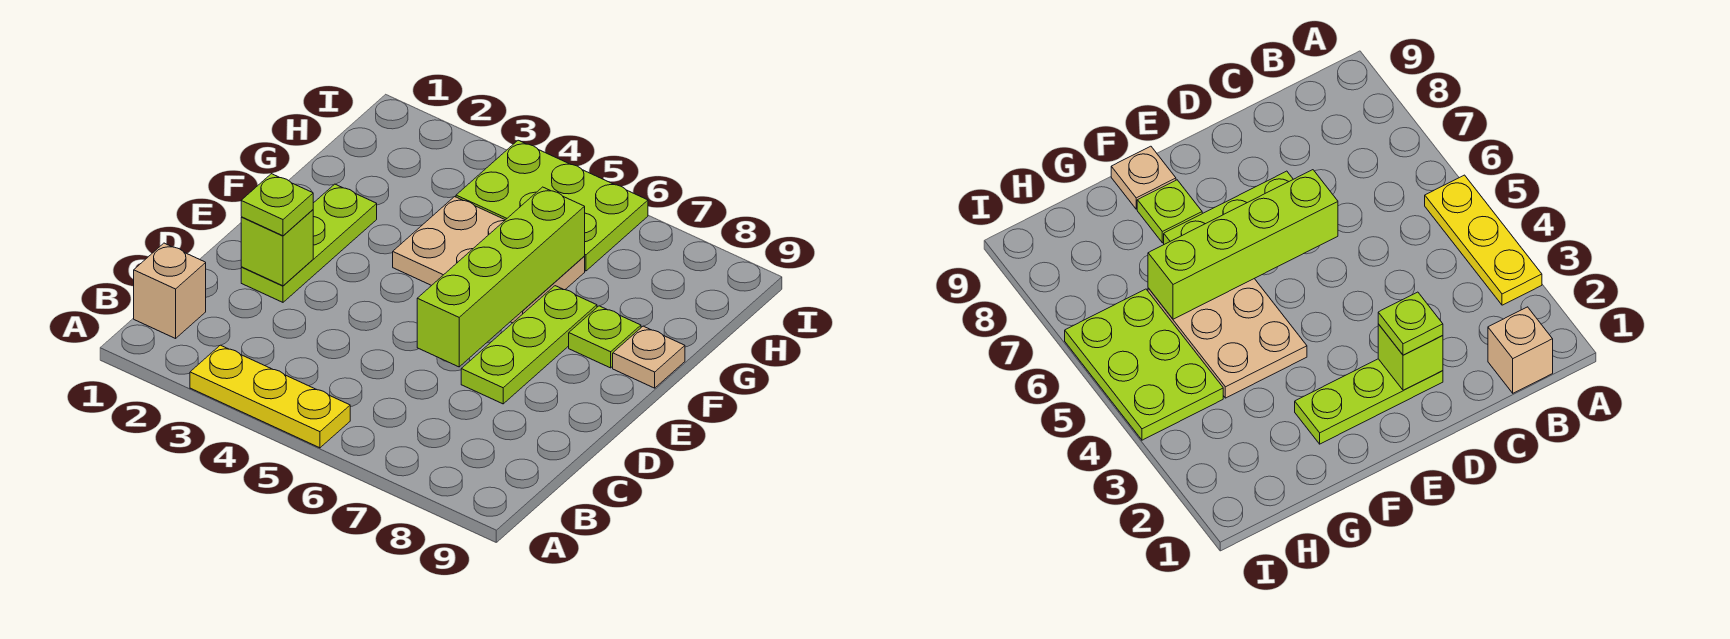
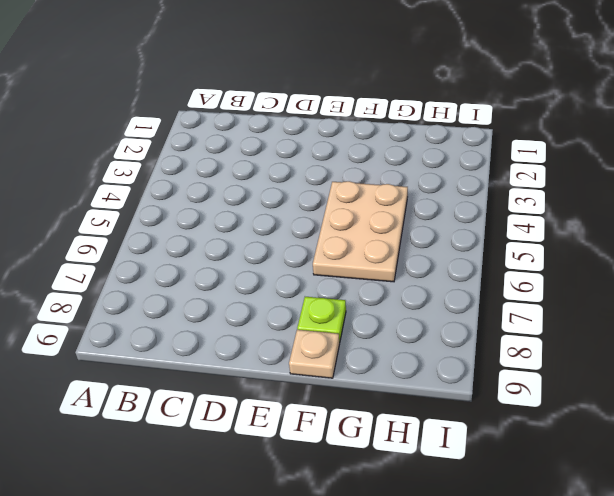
none -> yellow 1x3 plate [190,345,350,448]
none -> tan 1x1 brick [134,243,206,338]

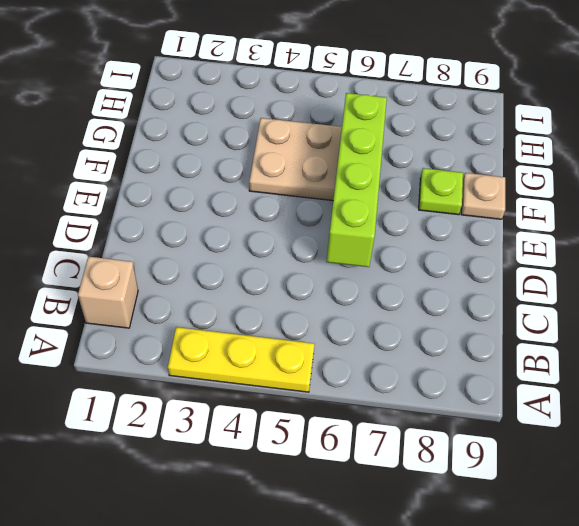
none -> lime 1x3 plate [241,184,377,302]
none -> lime 1x3 plate [461,286,597,404]

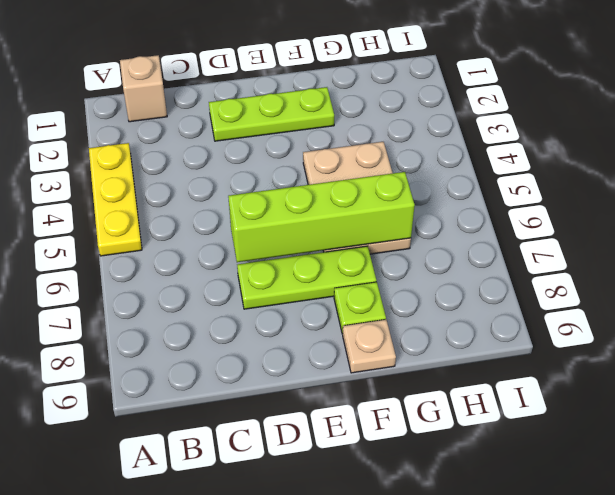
none -> lime 2x3 plate [456,140,648,271]
none -> lime 1x1 brick [241,210,313,286]

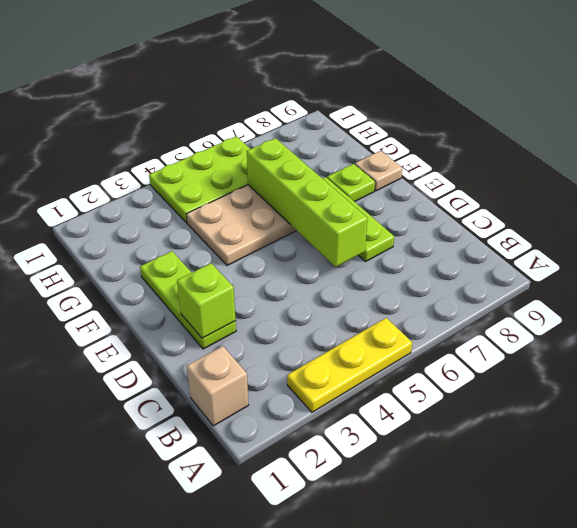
none -> lime 1x1 plate [241,174,313,236]

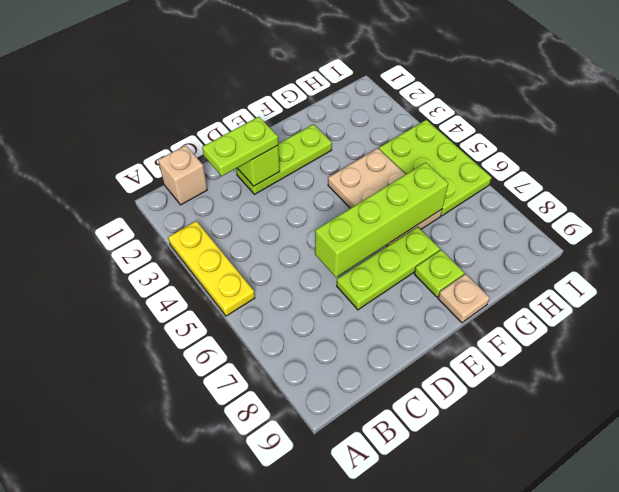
lime 1x2 plate [202,117,278,176] -> lime 1x1 plate [241,174,313,236]

